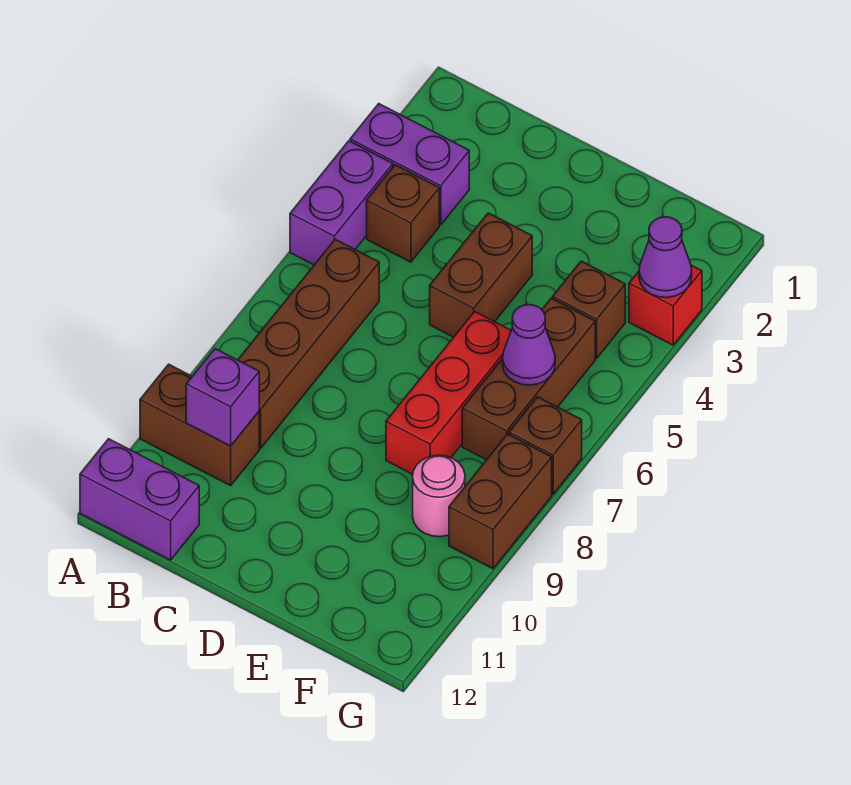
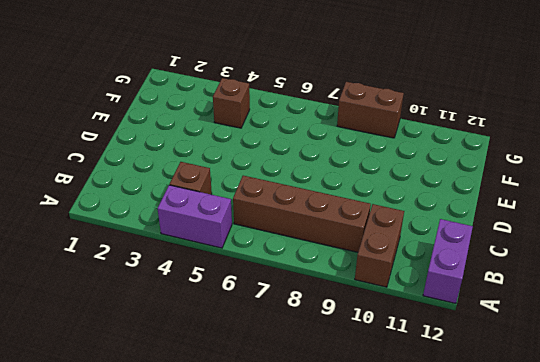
none -> purple 1x2 brick [350,104,469,225]
none -> brown 1x2 brick [430,213,532,337]
none -> red 1x3 brick [386,312,511,474]

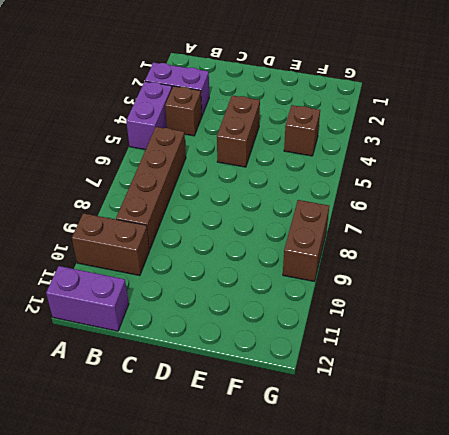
none -> red 1x3 brick [386,312,511,474]
none -> brown 1x3 brick [462,298,595,460]
none -> pink 1x1 round brick [413,455,465,537]

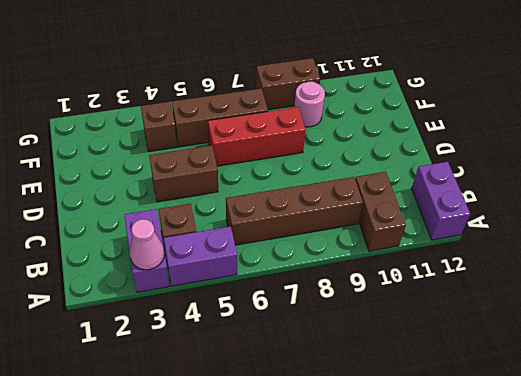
pink 1x1 cone [130,219,164,270] -> none
none -> red 1x1 brick [629,265,702,345]
none -> brown 1x1 brick [509,397,582,494]
none -> purple 1x1 brick [186,349,259,446]

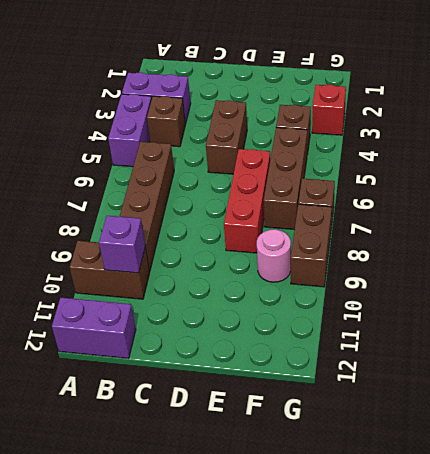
none -> purple 1x1 cone [503,305,555,385]
none -> purple 1x1 cone [639,217,692,298]

